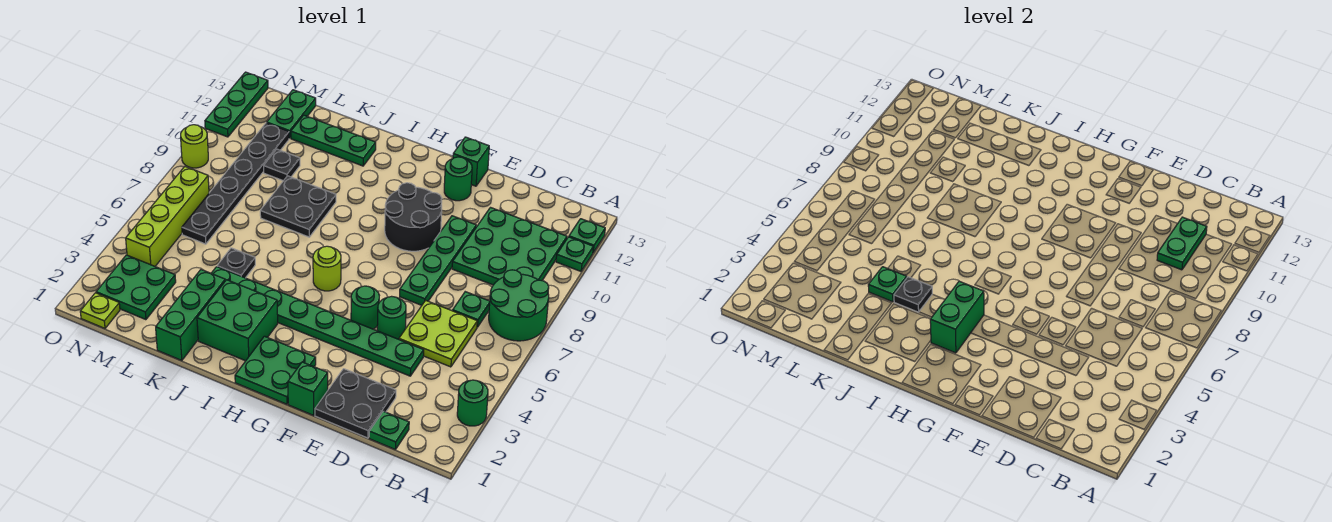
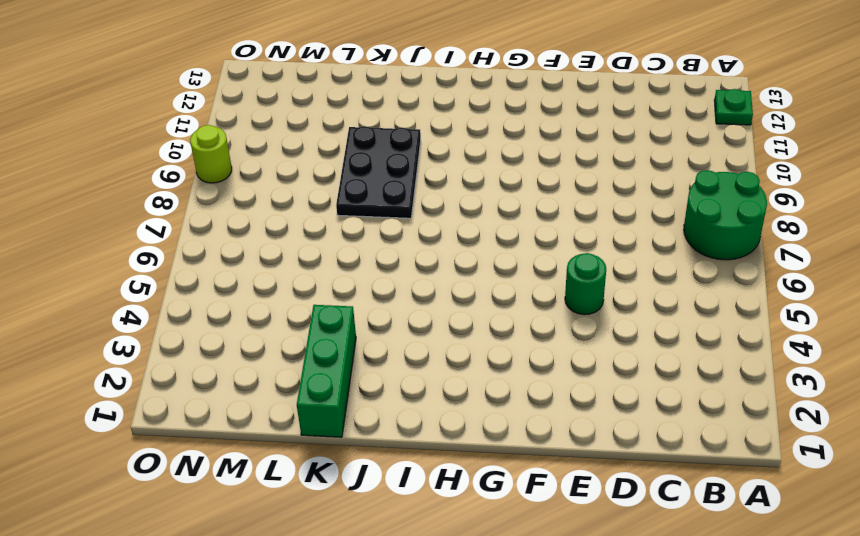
black 2x3 plate [336,126,421,218] -> black 2x2 plate [260,176,336,237]
none -> green 1x1 round brick [457,380,488,426]
none -> green 1x1 plate [556,237,593,271]
none -> green 3x3 plate [452,208,567,285]
none -> green 1x1 plate [369,411,409,449]

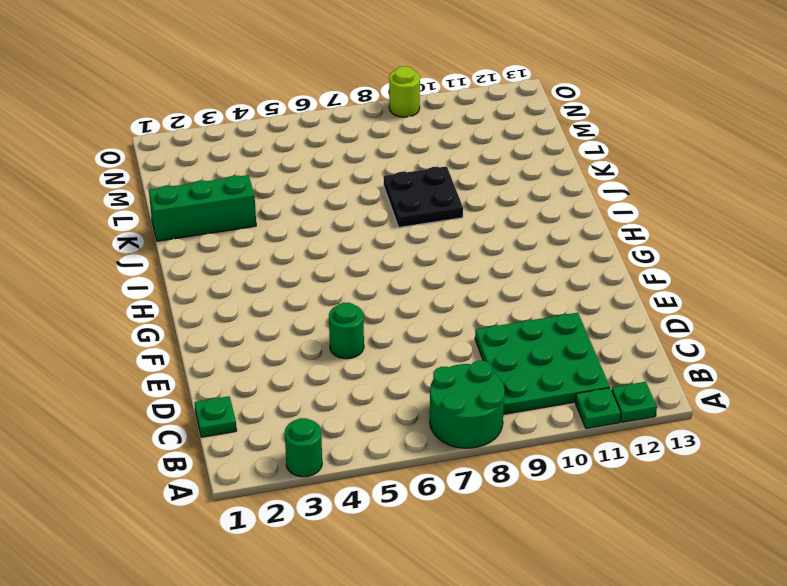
none -> lime 2x2 plate [399,300,477,367]
none -> green 1x1 plate [453,292,490,327]
none -> black 2x2 plate [315,369,396,438]
none -> green 1x8 plate [211,267,424,376]

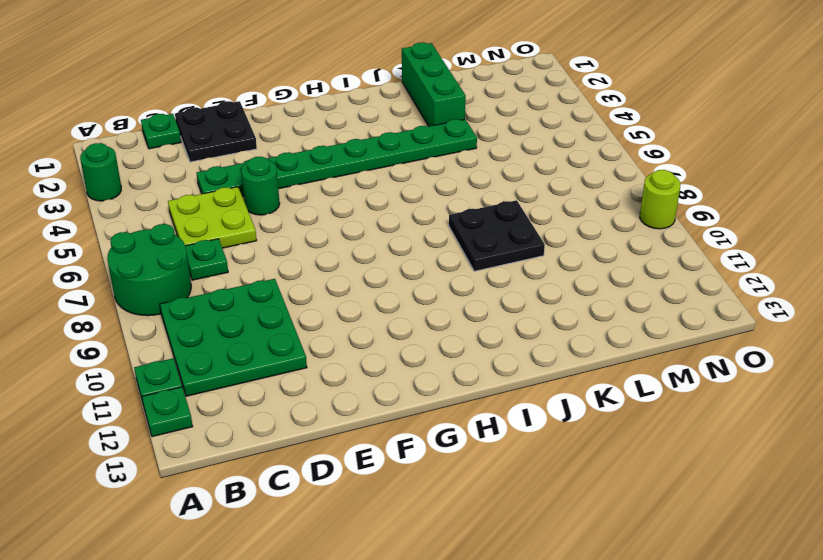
none -> green 1x4 plate [400,216,476,305]
none -> green 1x1 brick [288,362,328,415]
none -> green 1x1 round brick [351,286,379,329]
none -> black 2x2 round brick [385,183,442,251]

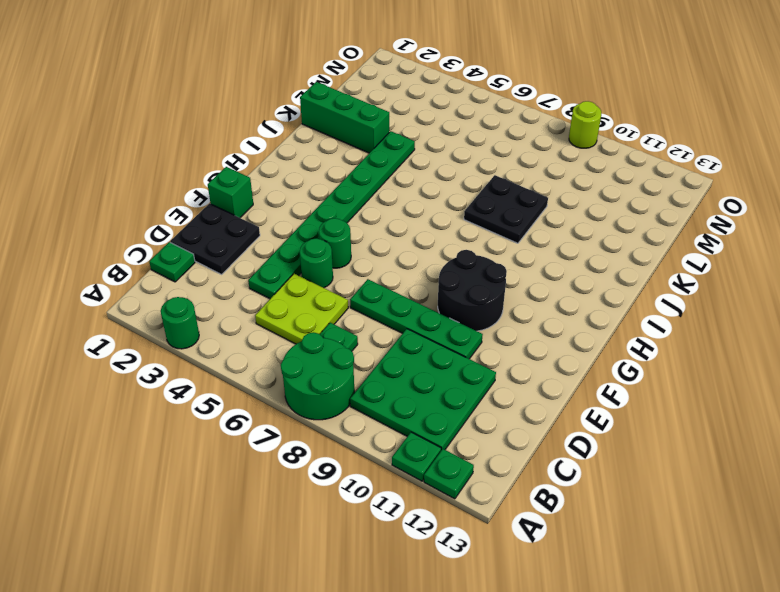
none -> green 1x1 round brick [444,157,472,201]
none -> green 1x1 brick [453,137,489,186]
none -> green 2x2 plate [235,336,316,404]
none -> lime 1x1 round brick [313,246,341,291]

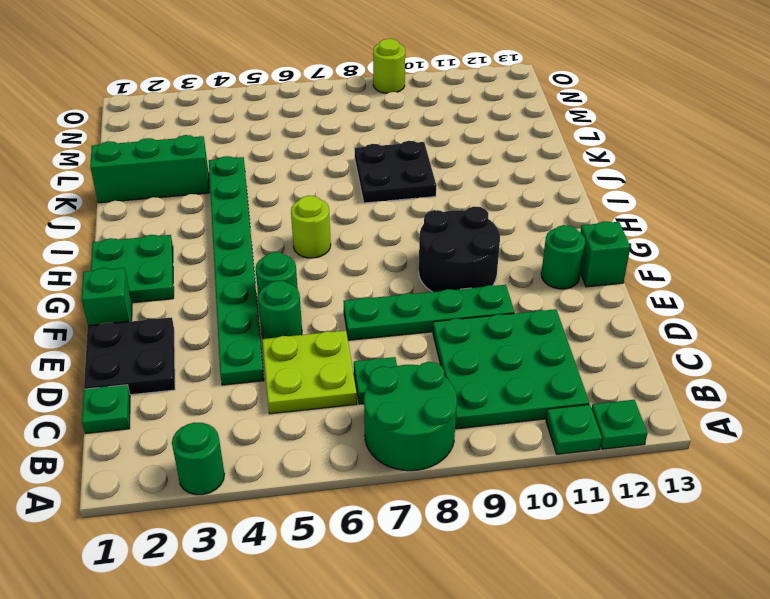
none -> green 2x2 brick [197,280,278,361]
none -> green 1x3 plate [291,115,376,166]
none -> black 1x1 plate [217,248,255,278]
none -> black 1x1 plate [264,149,300,181]

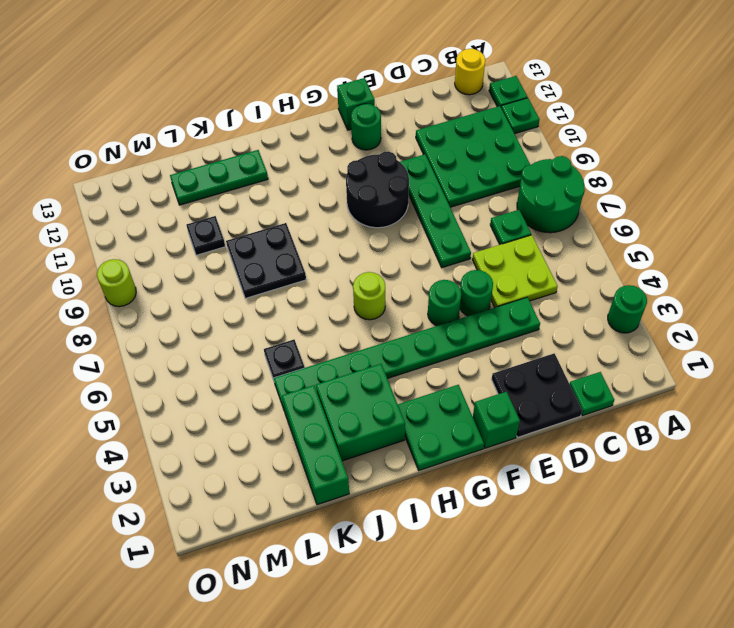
yellow 1x1 round brick [455,49,485,95] -> none
none -> green 2x2 plate [96,255,176,320]
none -> black 1x6 plate [182,123,289,244]
none -> green 1x2 plate [267,90,316,138]
none -> lime 1x1 plate [80,293,120,328]

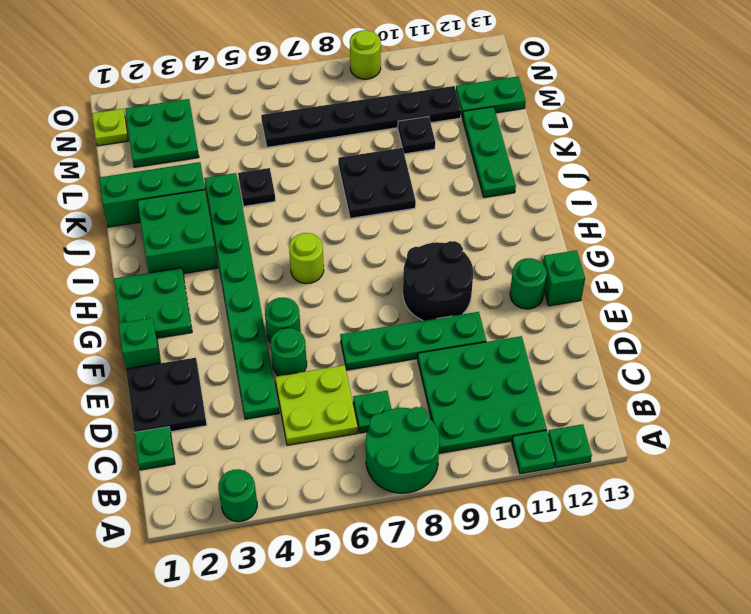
none -> lime 1x4 brick [126,167,209,266]
none -> green 1x3 plate [205,72,268,137]
none -> green 1x2 plate [1157,217,1207,270]
none -> green 1x2 brick [930,281,984,353]

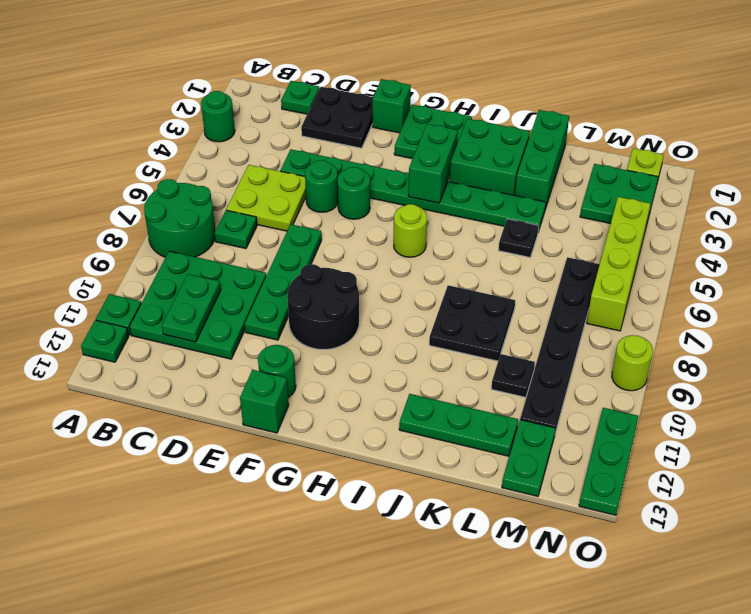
none -> black 1x1 plate [894,277,932,312]
none -> green 1x1 plate [868,267,907,302]

